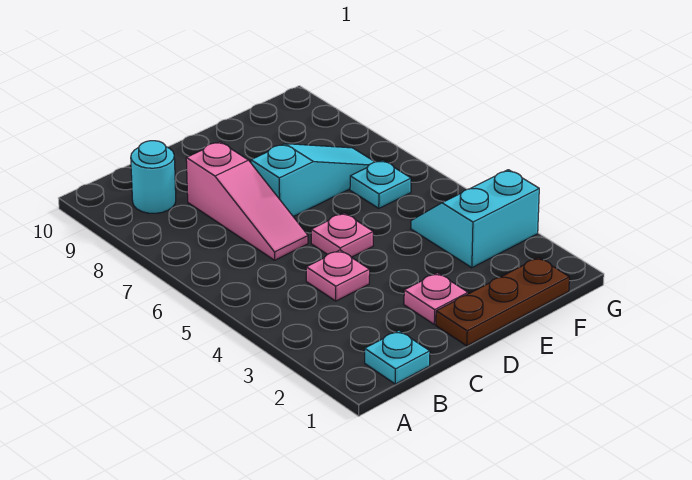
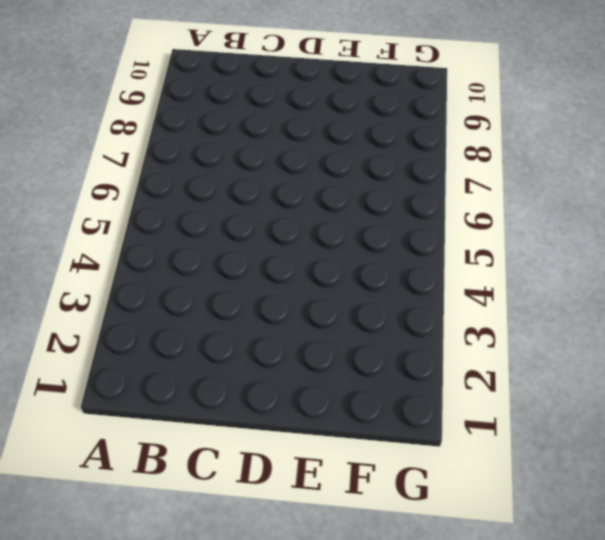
none -> cyan 1x1 plate [365,331,430,384]
none -> cyan 1x1 round brick [131,141,176,213]

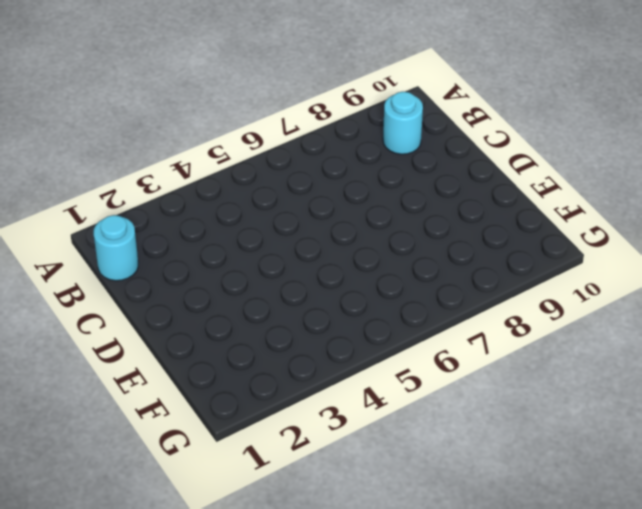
cyan 1x1 round brick [94,215,138,281] -> cyan 1x1 plate [365,331,430,384]
none -> pink 1x1 plate [306,250,370,301]
none -> pink 1x3 slope [186,142,308,260]

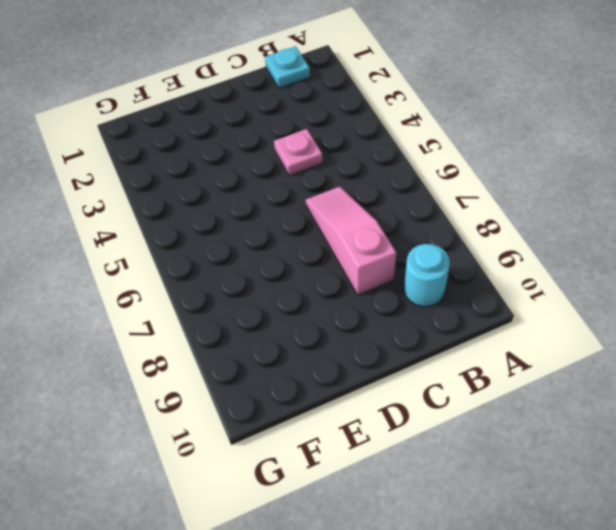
none -> brown 1x3 plate [436,257,569,346]
none -> pink 1x1 plate [404,273,468,325]

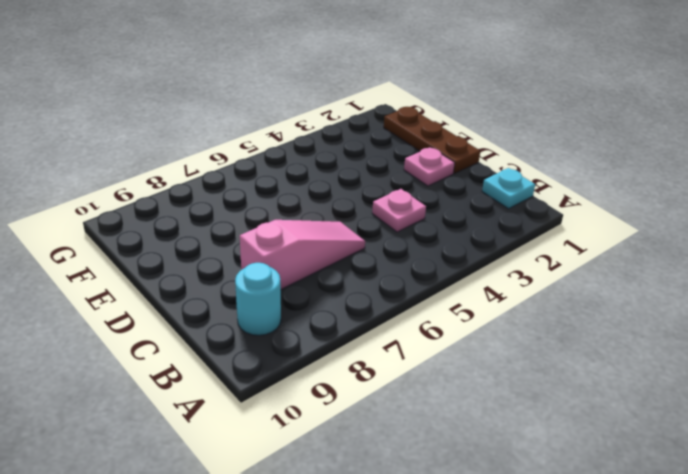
none -> pink 1x1 plate [311,213,373,257]
none -> cyan 1x3 slope [251,144,374,217]

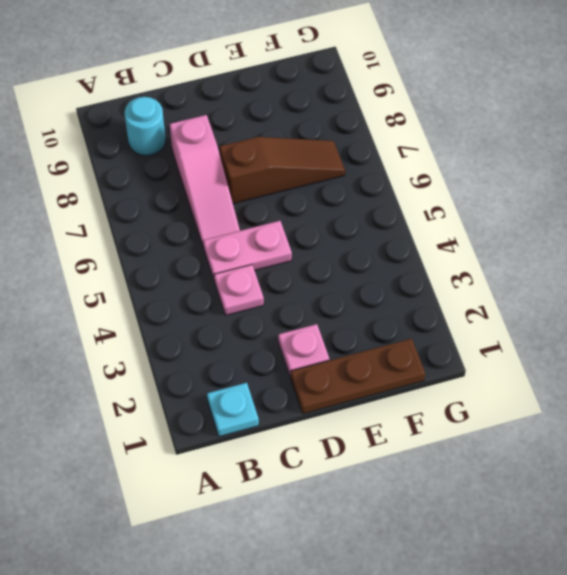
pink 1x2 plate [203,221,292,279] -> pink 1x1 plate [311,213,373,257]
brown 1x3 slope [220,137,345,204] -> cyan 1x3 slope [251,144,374,217]
none -> cyan 2x2 slope [411,170,539,268]
none -> cyan 1x1 plate [350,160,411,208]

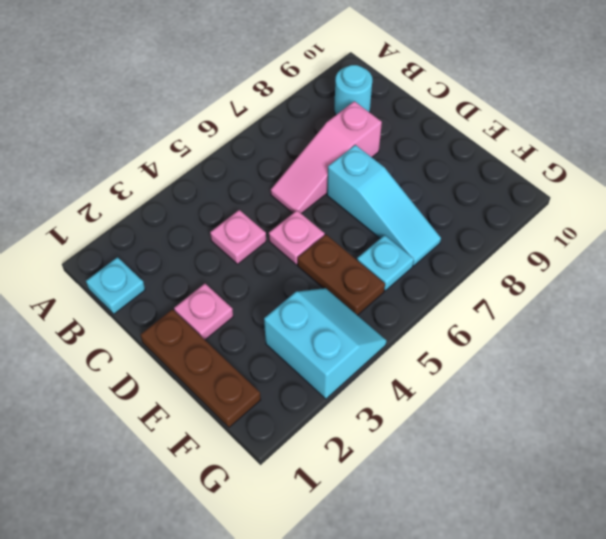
brown 1x2 plate [298,235,385,315] -> none

